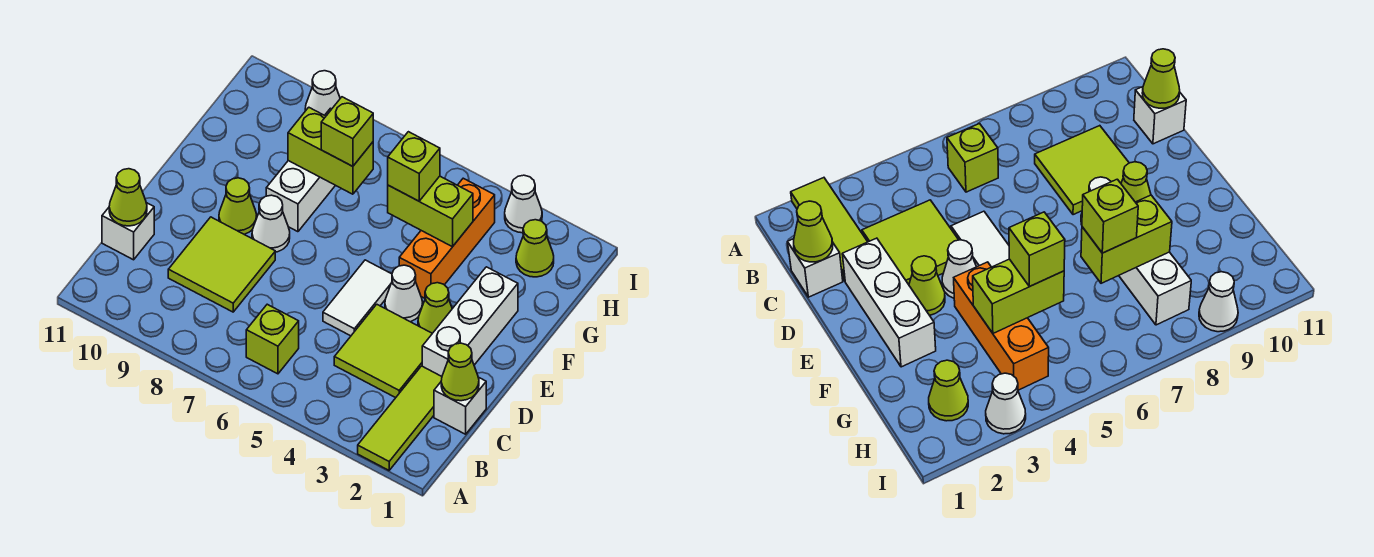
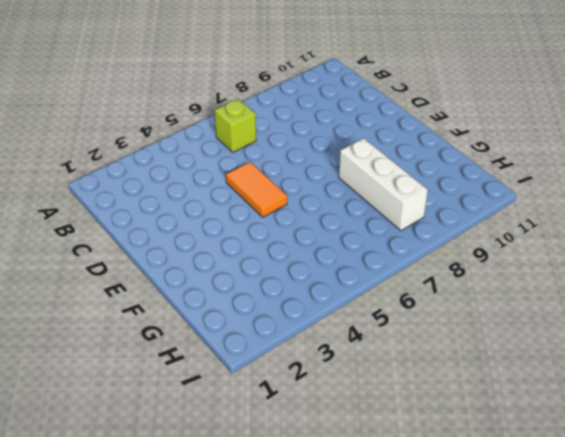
orange 1x2 tile [226,162,287,217] -> white 1x2 tile [323,260,392,336]
none -> lime 1x3 tile [358,366,442,470]
none -> white 1x1 brick [434,377,486,434]
none -> lime 2x2 tile [334,304,432,398]

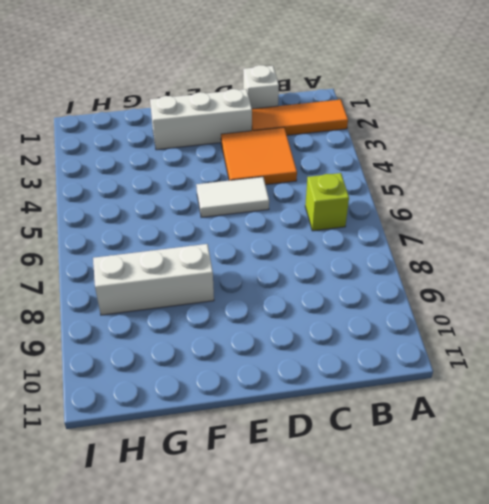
orange 1x3 tile [252,100,348,135] -> lime 1x3 tile [358,366,442,470]
orange 2x2 tile [221,127,297,185] -> lime 2x2 tile [334,304,432,398]
none -> lime 2x2 tile [168,217,275,312]
none -> white 1x1 brick [102,203,154,260]
none -> lime 1x1 cone [418,283,452,333]

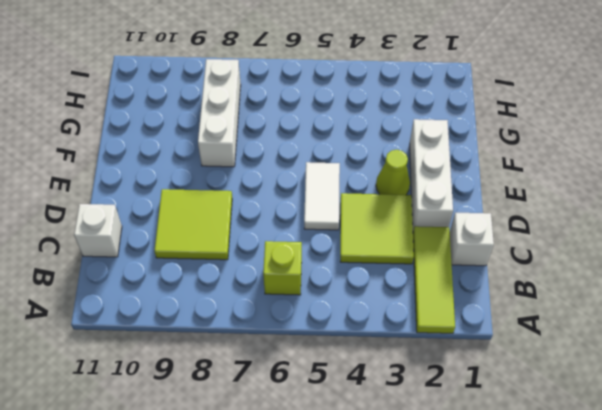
none -> white 1x1 cone [385,265,423,322]
none -> white 1x1 cone [252,195,290,252]
none -> lime 1x1 cone [219,178,257,234]

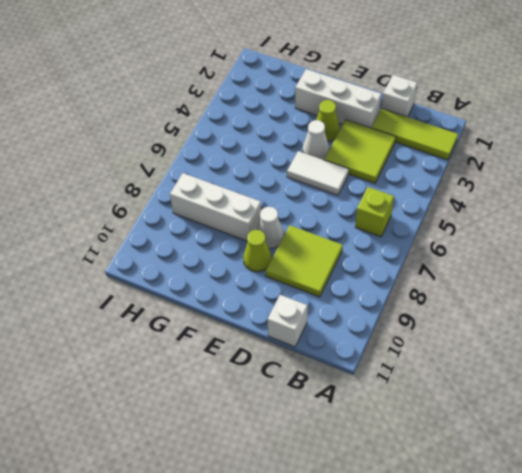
none -> orange 1x3 brick [399,178,495,298]
none -> lime 1x1 cone [516,220,554,277]
none -> white 1x1 cone [505,175,542,233]

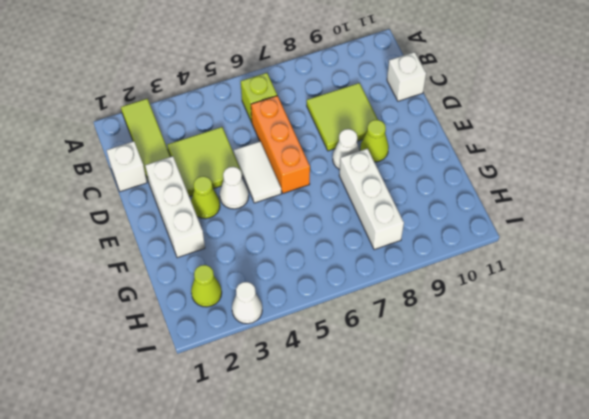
orange 1x3 brick [251,96,310,193] -> orange 1x3 brick moved to [399,178,495,298]
none -> white 1x1 cone [305,71,340,115]
none -> lime 1x1 cone [441,343,479,401]
none -> lime 1x1 cone [109,169,147,226]

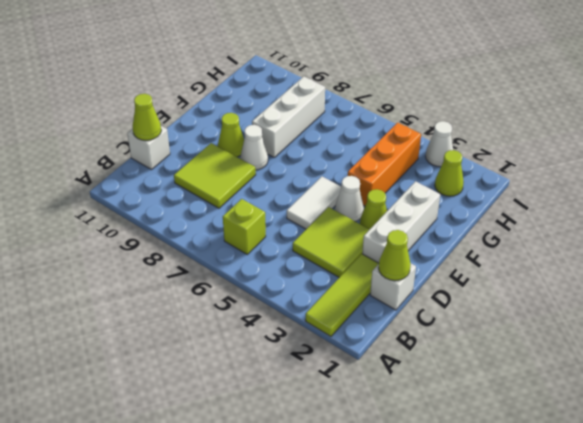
none -> white 1x1 cone [305,71,340,115]
none -> lime 1x2 brick [388,176,473,247]
none -> lime 1x2 brick [288,107,373,194]

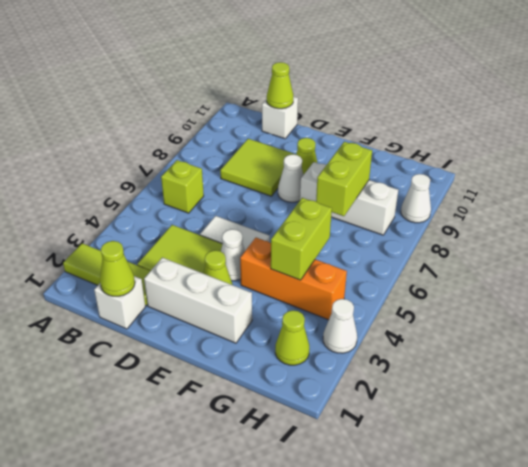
none -> lime 1x1 brick [388,132,440,201]
none -> lime 1x1 brick [321,97,373,166]

